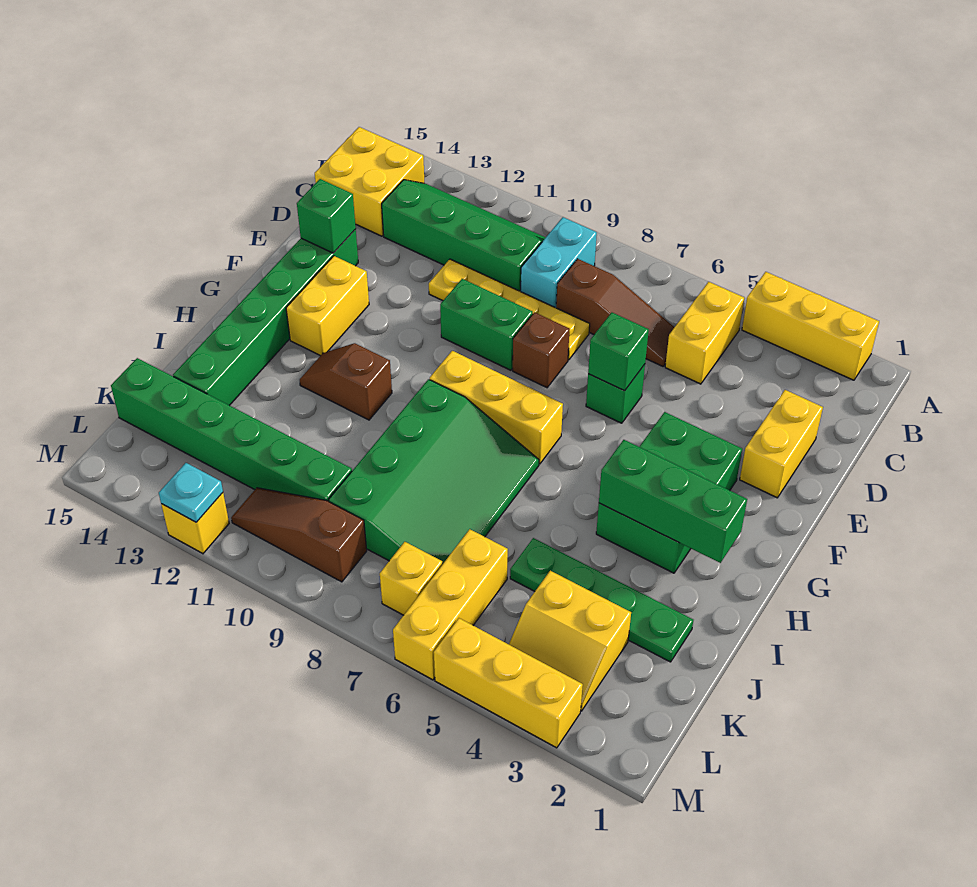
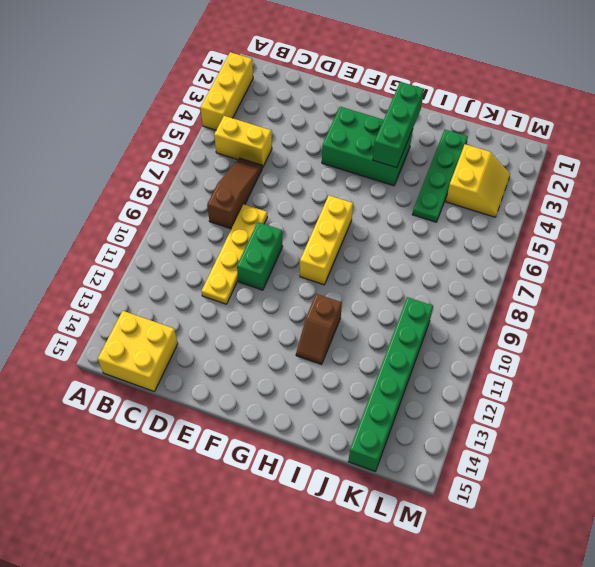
none -> cyan 1x2 brick [521,217,597,308]
none -> green 2x4 slope [382,180,546,291]
none -> yellow 1x2 brick [740,390,823,498]

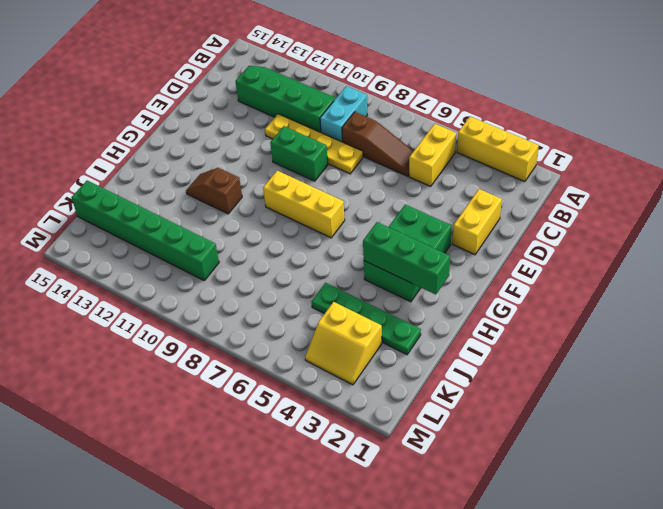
none -> yellow 2x2 brick [315,127,424,236]
none -> green 1x1 brick [586,364,645,423]
none -> brown 1x1 brick [513,312,570,388]

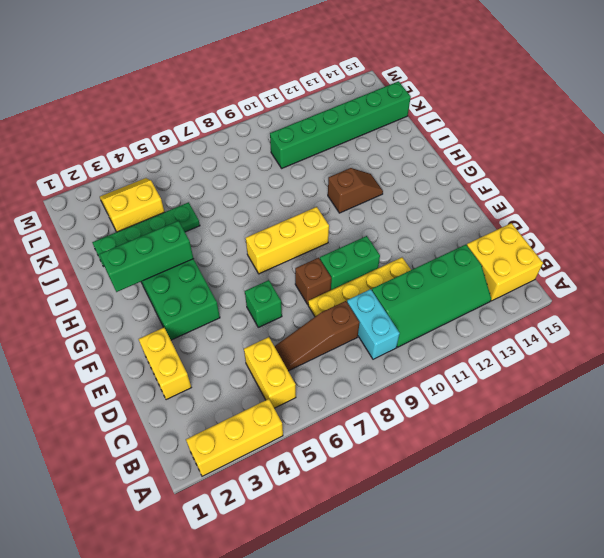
none -> green 1x6 brick [173,229,358,405]
none -> yellow 1x2 brick [286,256,369,356]
none -> green 3x4 slope [329,379,539,564]

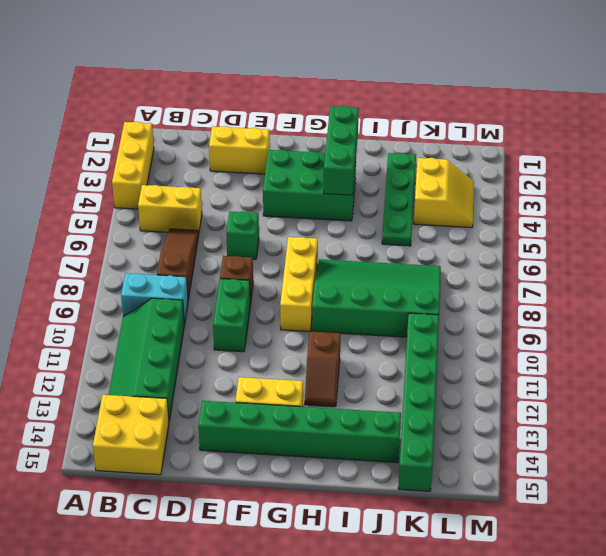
none -> yellow 1x4 plate [429,259,590,360]
none -> yellow 1x3 brick [393,529,508,680]
none -> yellow 1x1 brick [380,542,442,615]

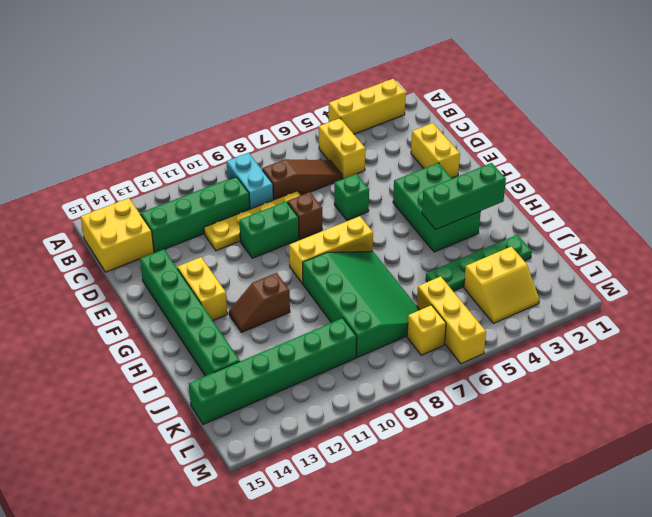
none -> brown 1x3 slope [231,488,367,582]
none -> yellow 1x3 brick [434,618,583,748]
none -> yellow 1x1 brick [161,493,229,554]

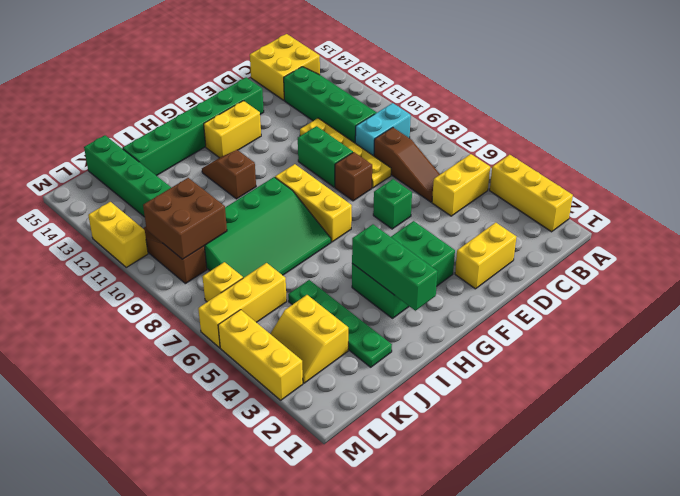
brown 2x2 brick [143,178,227,259] -> none
yellow 1x2 brick [88,202,148,267] -> yellow 1x1 brick [161,493,229,554]
none -> green 1x1 brick [588,313,649,391]
none -> green 1x1 brick [297,179,356,253]
none -> cyan 1x1 plate [159,463,223,522]

